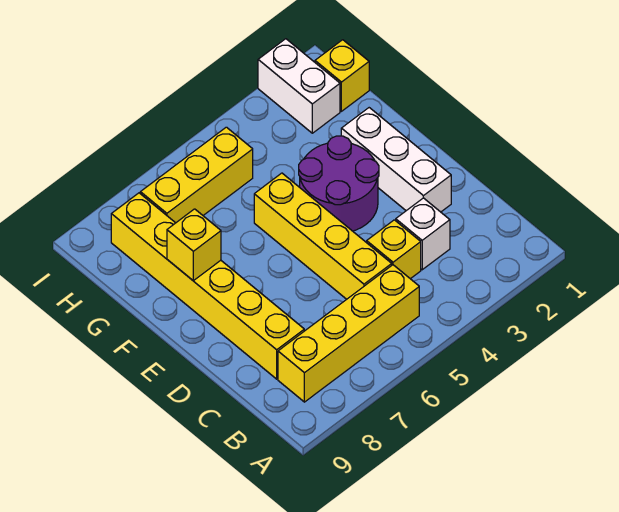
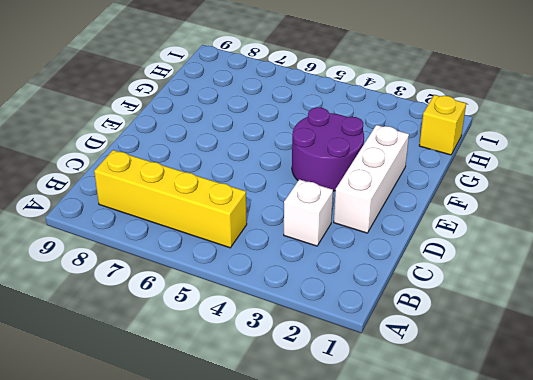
none -> yellow 1x1 brick [367,220,421,279]
none -> yellow 1x4 brick [254,173,392,299]

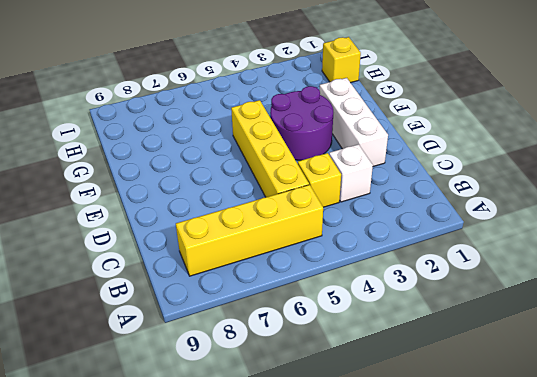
none -> yellow 1x6 brick [111,193,304,379]
none -> white 1x2 brick [258,39,340,133]

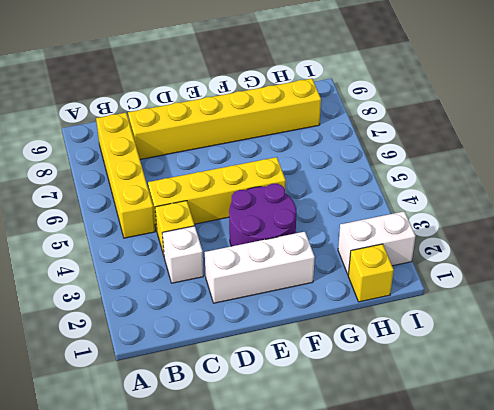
none -> yellow 1x3 brick [140,127,253,223]
none -> yellow 1x1 brick [167,209,221,281]

